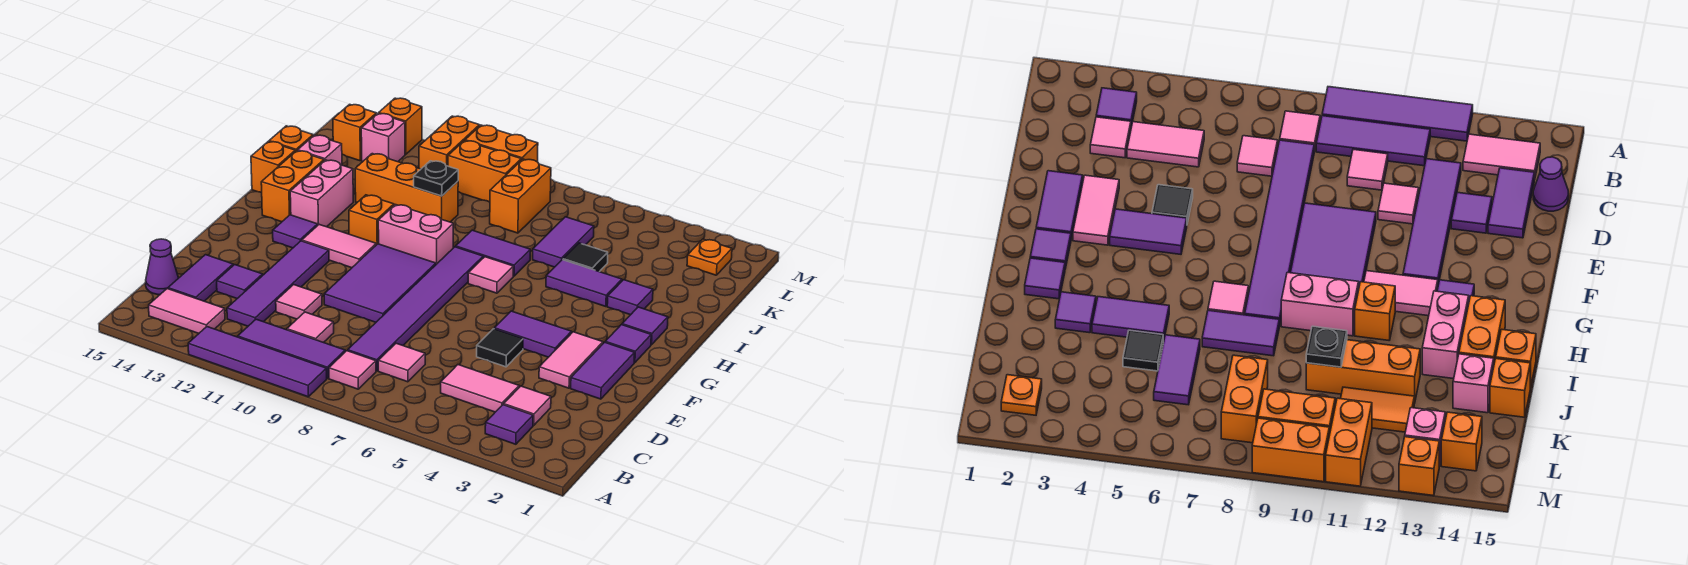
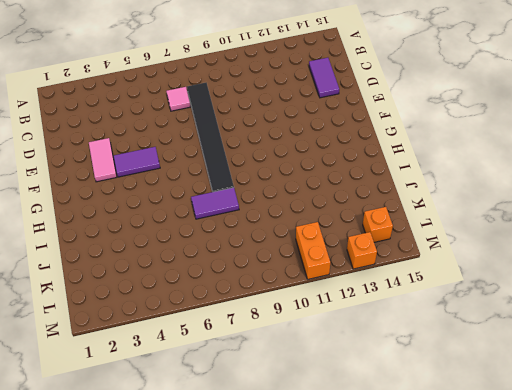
black 1x6 tile [187,83,234,192] -> purple 1x6 tile [348,247,483,371]
none -> purple 1x4 tile [188,327,327,397]
none -> purple 1x1 tile [485,405,533,444]
none -> pink 1x1 tile [329,351,376,389]
none -> purple 1x3 tile [238,319,345,378]

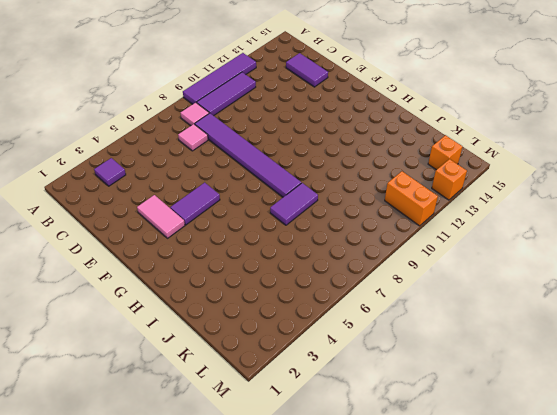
none -> pink 1x2 tile [149,289,225,333]
none -> pink 1x1 tile [504,386,551,425]
none -> pink 1x2 tile [441,365,519,412]
none -> pink 1x1 tile [287,312,334,343]

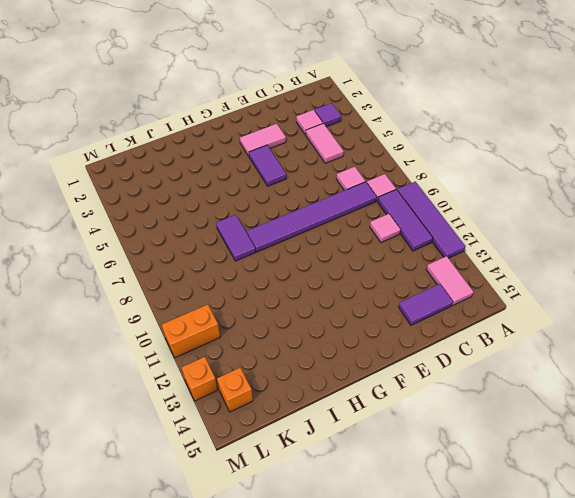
none -> purple 1x4 tile [227,241,329,326]
none -> purple 1x1 cone [146,239,178,295]
none -> pink 1x1 tile [276,285,322,319]
none -> purple 1x1 tile [217,265,263,299]

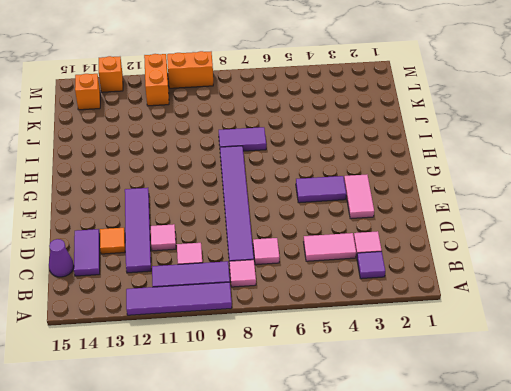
orange 1x1 tile [100,228,125,254] -> purple 1x1 tile [217,265,263,299]
none -> pink 1x2 tile [149,289,225,333]
none -> purple 1x2 tile [571,342,635,399]
none -> black 1x1 tile [477,329,523,367]
none -> purple 2x3 tile [324,244,436,322]

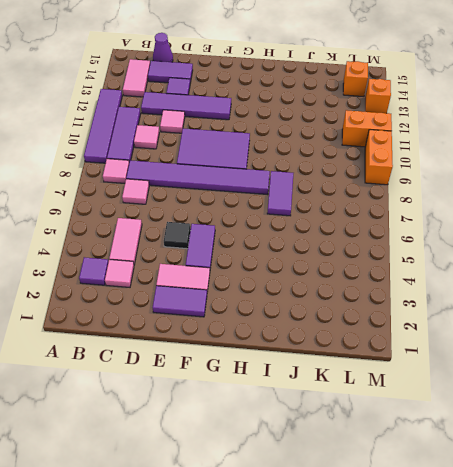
none -> purple 1x1 tile [605,325,651,363]
none -> pink 1x2 tile [302,225,376,268]
none -> purple 1x1 tile [273,215,318,248]
none -> purple 1x1 tile [622,307,668,345]

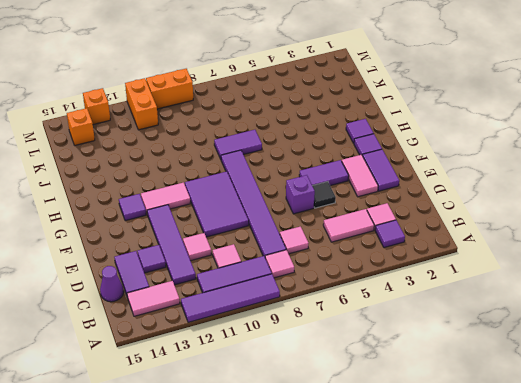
purple 1x1 brick [286,175,315,214] -> none
none -> pink 1x1 tile [468,257,514,293]
none -> pink 1x2 brick [378,205,453,264]
none -> orange 1x1 brick [349,195,394,245]
none -> pink 1x2 brick [290,160,353,227]

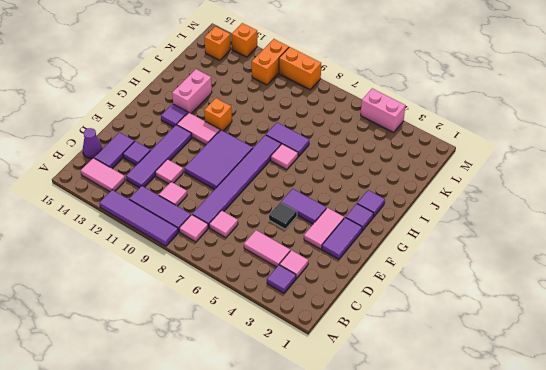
pink 1x2 brick [361,88,405,132] -> pink 1x2 brick moved to [378,205,453,264]
none -> orange 1x2 brick [261,151,324,222]
none -> purple 1x1 tile [607,280,653,315]
none -> purple 1x2 tile [546,260,622,307]
none -> orange 1x1 brick [251,141,295,192]

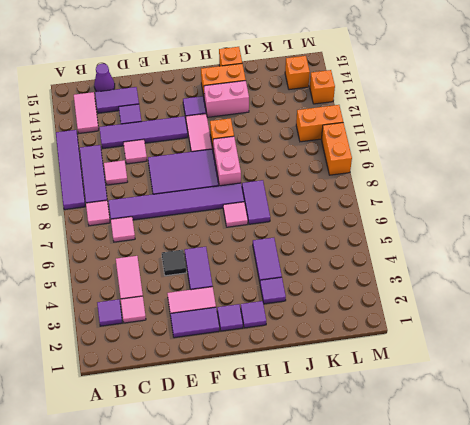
none -> black 1x1 tile [563,243,608,272]
none -> purple 1x2 tile [533,217,594,267]
none -> orange 1x3 brick [355,154,458,222]
none -> pink 1x1 brick [298,135,342,165]

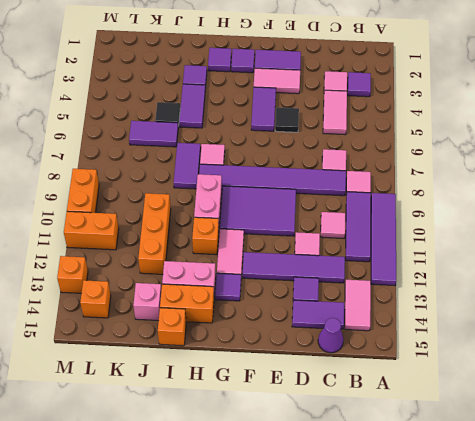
none -> orange 1x1 brick [269,126,313,152]
none -> orange 1x2 brick [490,159,551,233]
none -> orange 1x2 tile [1341,387,1414,432]
none -> orange 1x1 plate [687,239,732,275]

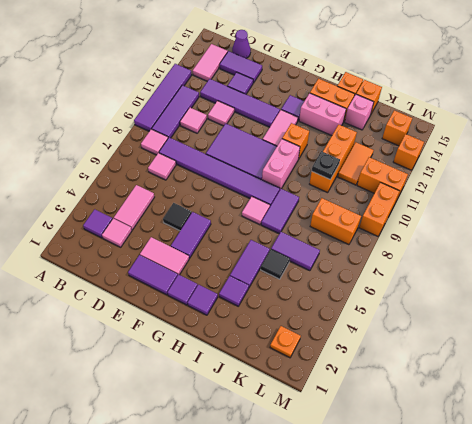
none -> orange 1x2 brick [448,141,521,202]
none -> pink 1x1 brick [361,113,405,162]

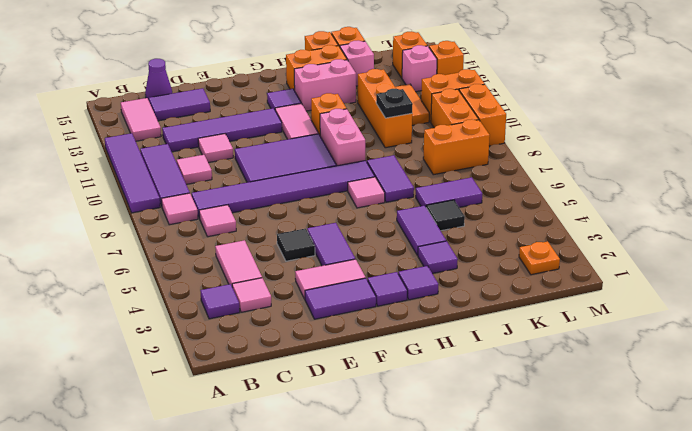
none -> purple 1x1 tile [217,265,263,299]

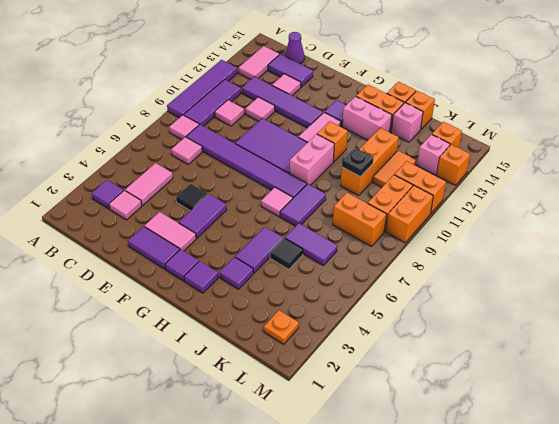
pink 1x1 tile [272,74,301,96] -> purple 1x1 tile [217,265,263,299]

